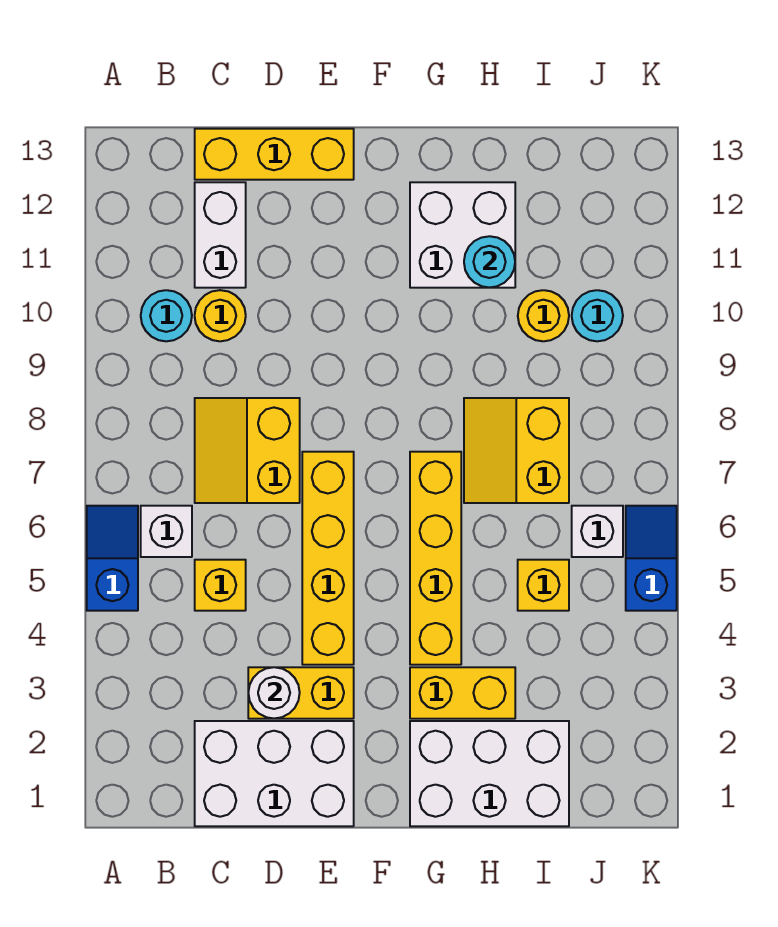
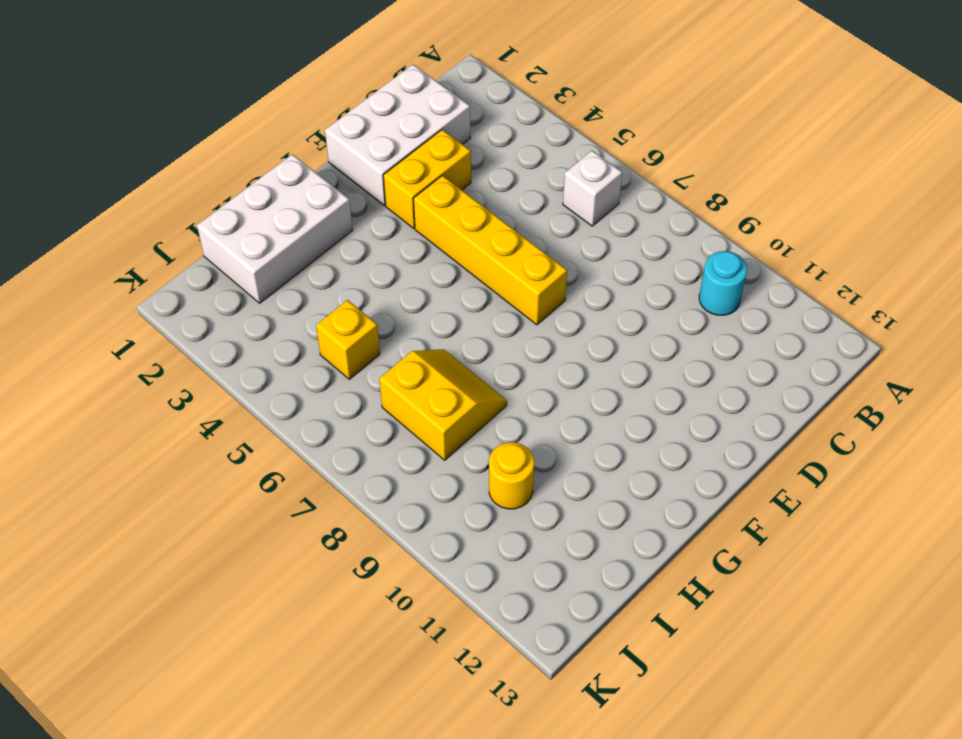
none -> blue 1x2 slope [87,506,138,611]
none -> yellow 1x1 brick [195,560,246,611]
none -> yellow 2x2 slope [195,398,300,503]

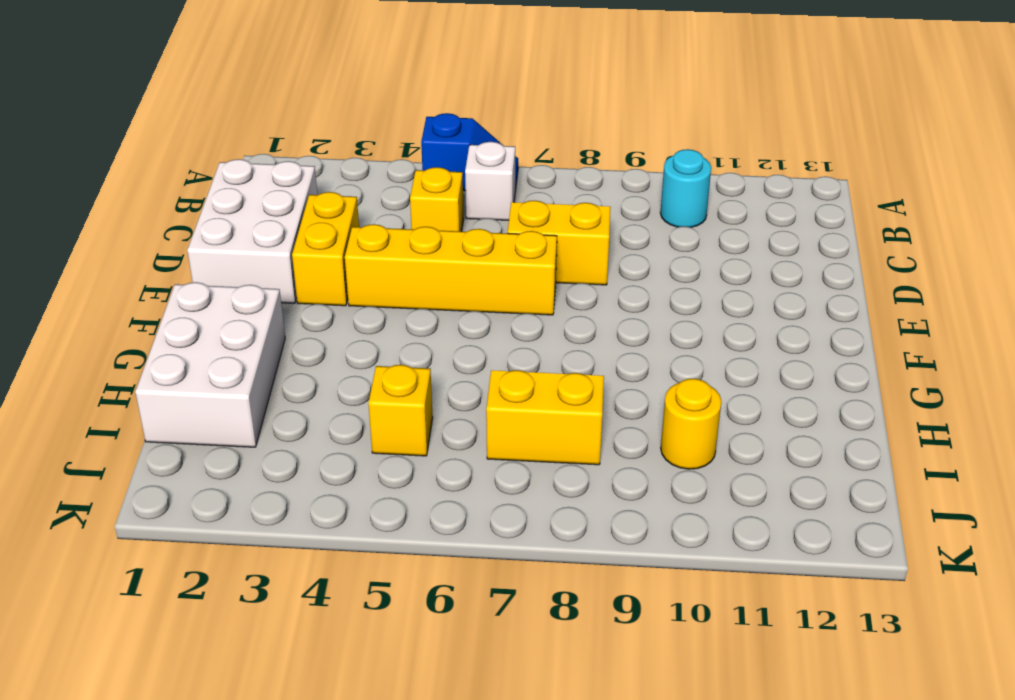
none -> yellow 1x1 round brick [195,290,246,341]
none -> white 1x2 brick [195,182,246,288]
none -> yellow 1x3 brick [195,129,354,180]

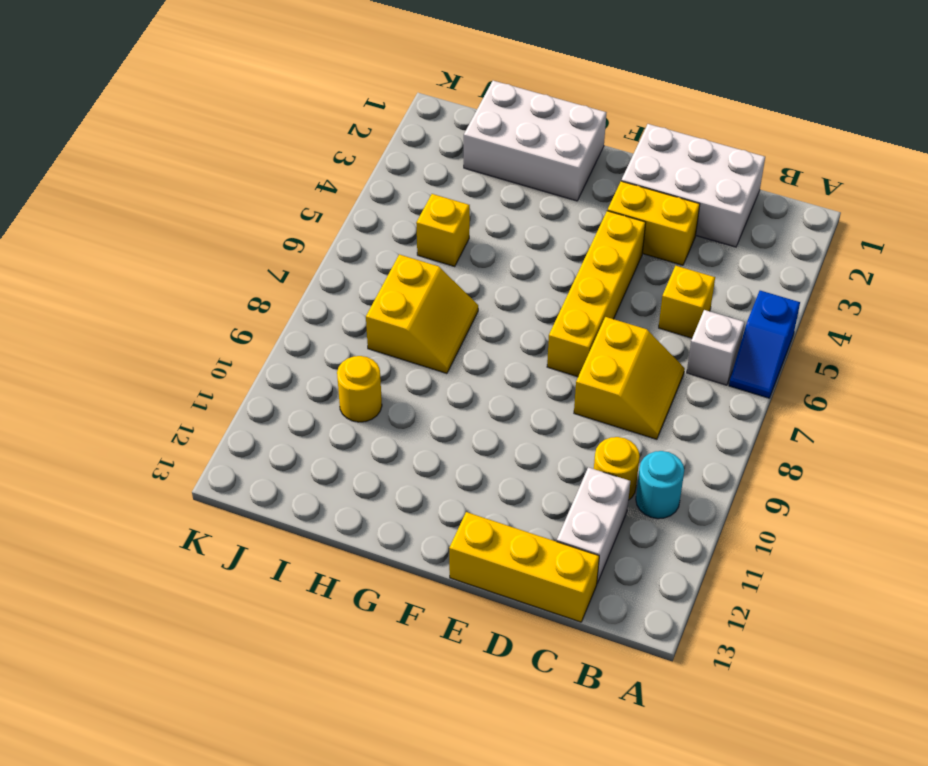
none -> yellow 1x2 brick [410,667,515,719]
none -> yellow 1x4 brick [410,452,461,665]
none -> white 2x2 brick [410,182,515,288]

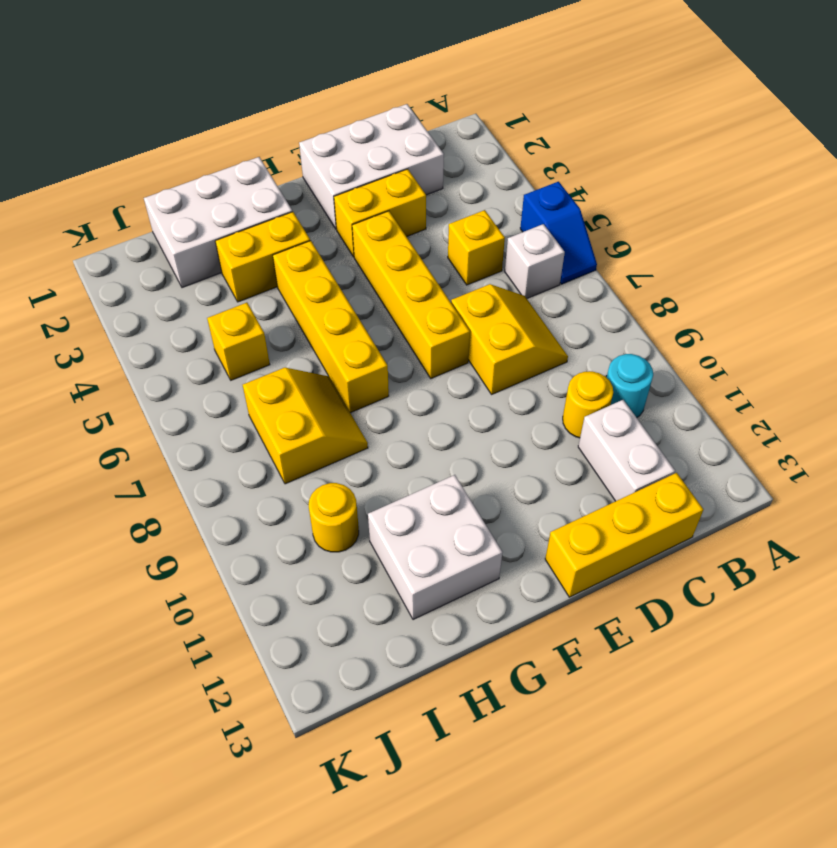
none -> white 1x1 brick [572,506,623,557]
none -> cyan 1x1 round brick [572,290,623,341]
none -> blue 1x2 slope [626,506,677,611]

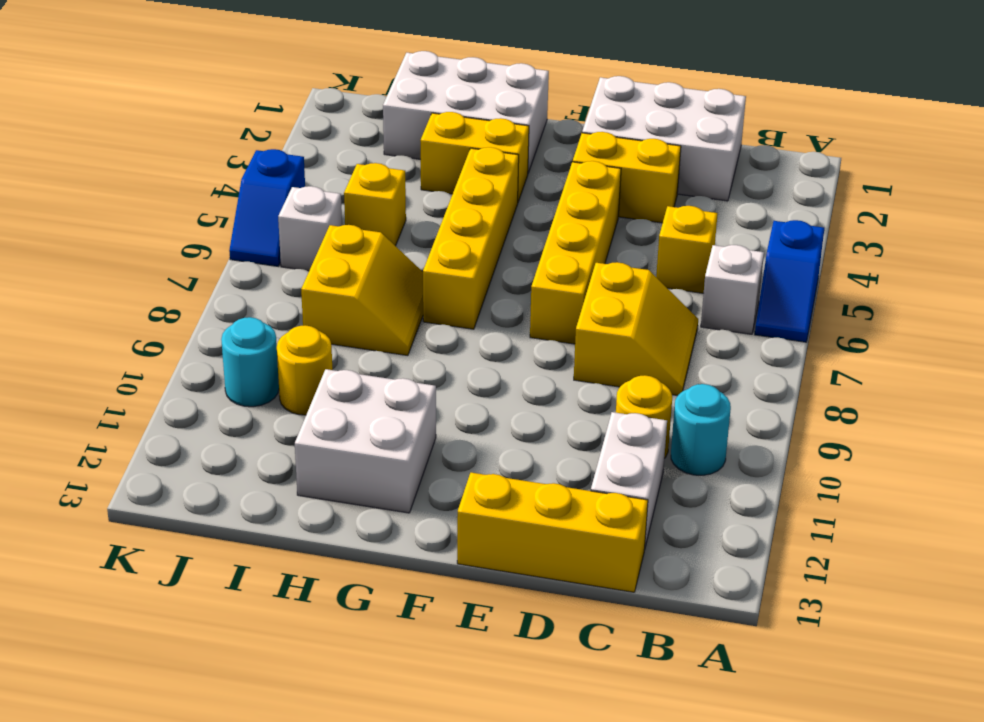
none -> white 1x1 round brick [248,667,300,719]
none -> cyan 1x1 round brick [464,236,515,288]

